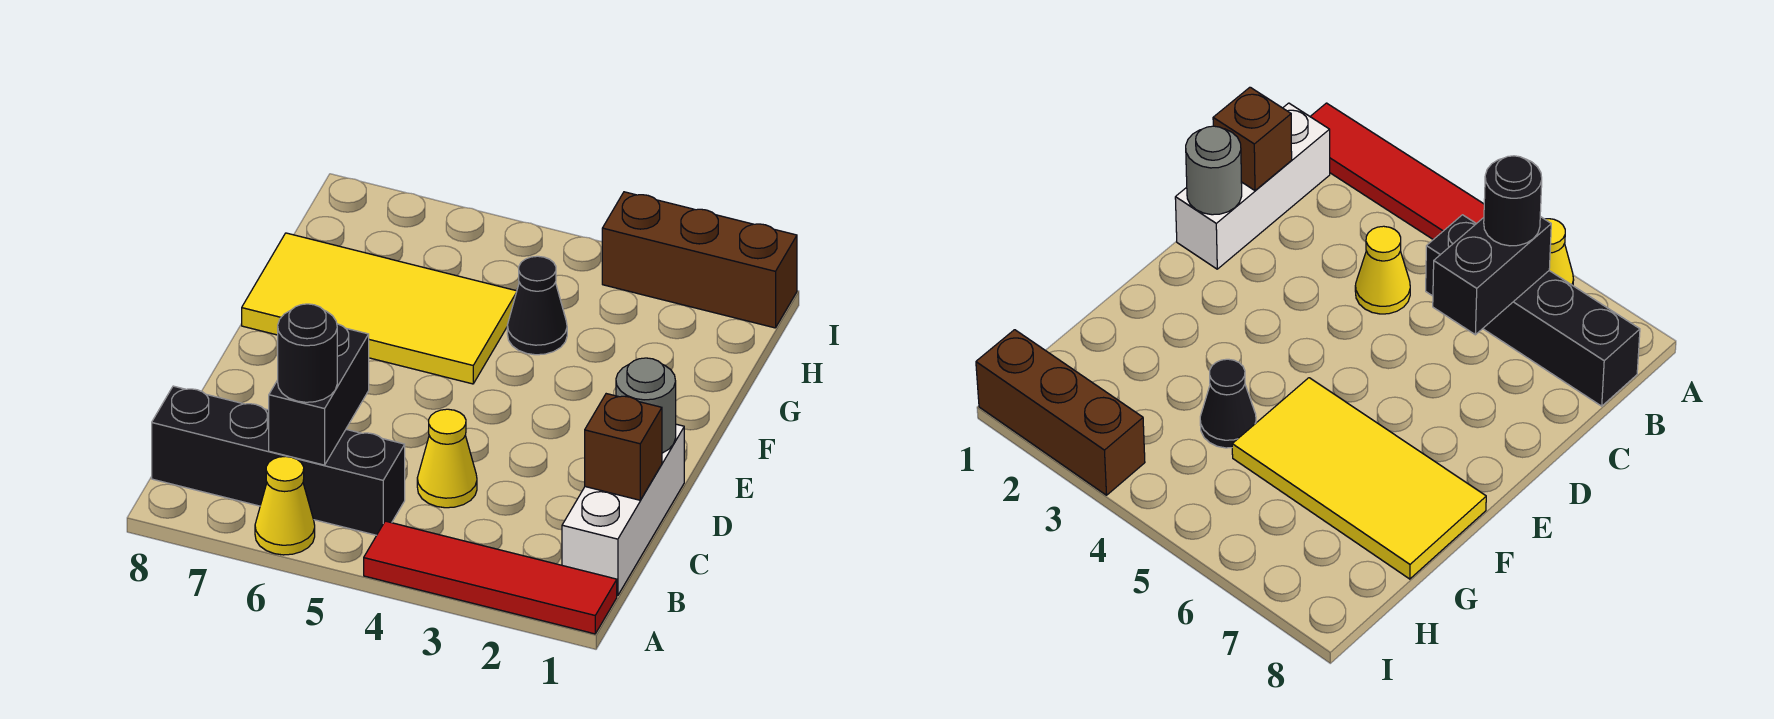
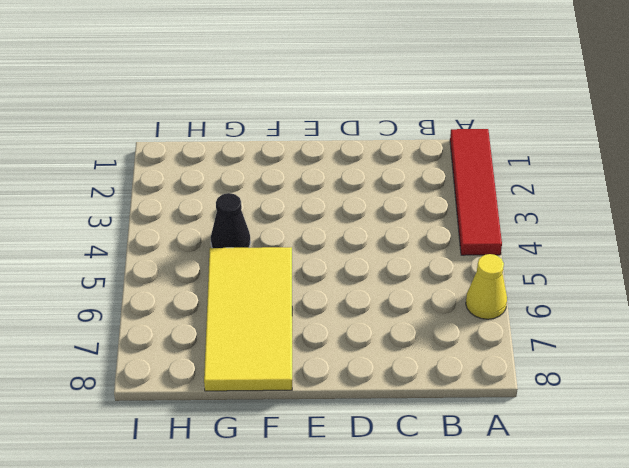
none -> white 1x3 brick [562,424,684,596]
none -> black 1x4 brick [152,386,405,535]
none -> yellow 1x1 cone [417,409,477,508]

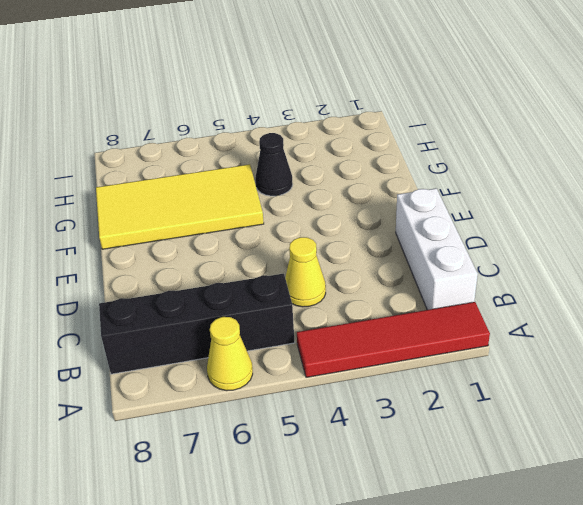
none -> brown 1x3 brick [602,192,797,328]
none -> black 1x2 brick [269,324,369,465]
none -> brown 1x1 brick [585,394,662,500]

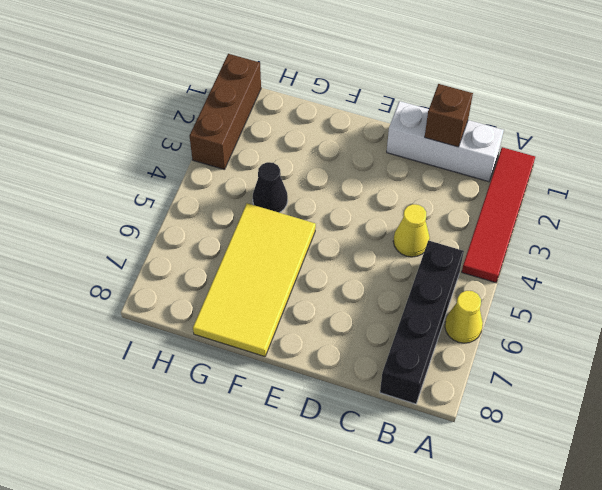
none -> black 1x2 brick [269,324,369,465]
none -> grey 1x1 round brick [616,358,676,453]
none -> black 1x1 round brick [278,304,337,402]

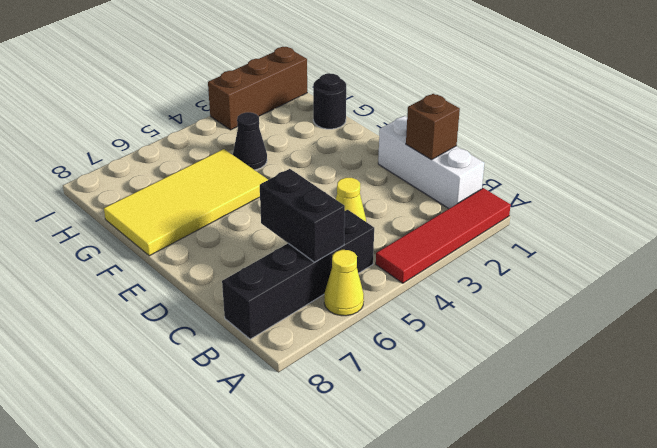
black 1x1 round brick [313,73,346,129] -> black 1x1 round brick moved to [278,304,337,402]
none -> grey 1x1 round brick [616,358,676,453]

